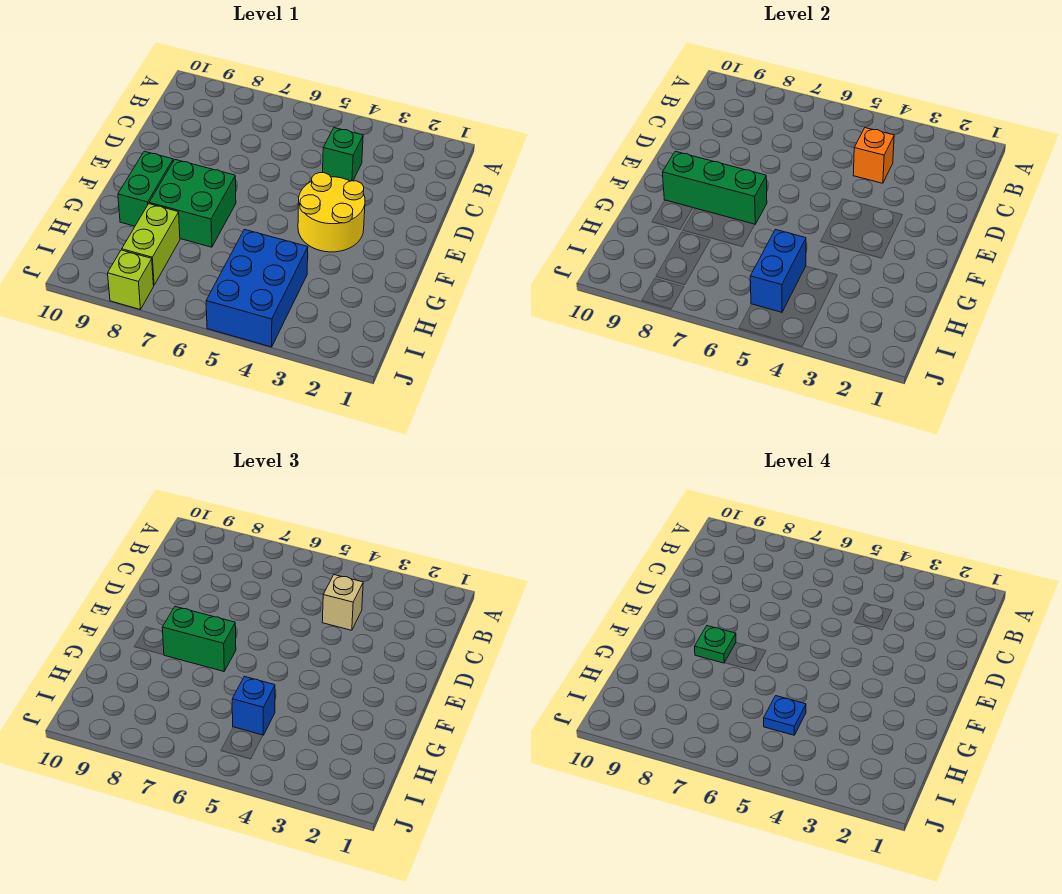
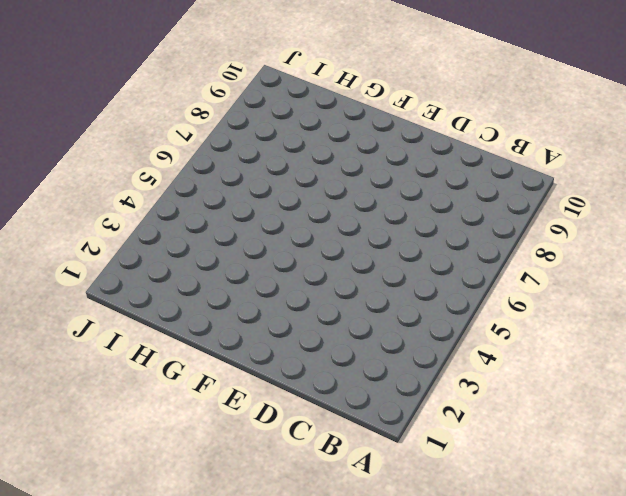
none -> green 1x1 brick [323,128,363,181]
none -> yellow 2x2 round brick [298,173,365,252]
none -> green 2x2 brick [149,160,236,247]

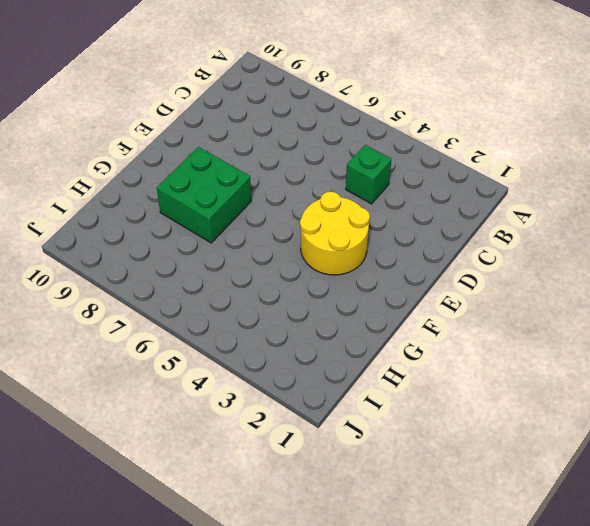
none -> green 1x2 brick [118,151,173,226]
none -> blue 2x3 brick [206,229,308,347]
none -> lime 1x2 brick [122,204,180,285]

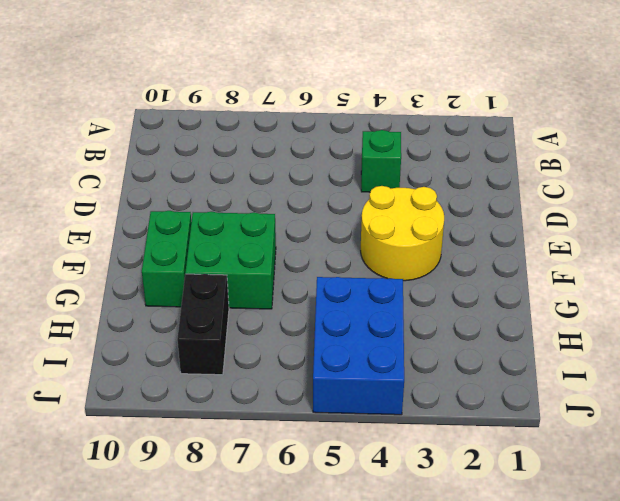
black 1x2 brick [177,274,229,375] -> lime 1x2 brick [122,204,180,285]
none -> lime 1x1 brick [108,250,154,310]
none -> orange 1x1 brick [853,128,894,183]
none -> green 1x3 brick [662,151,767,224]

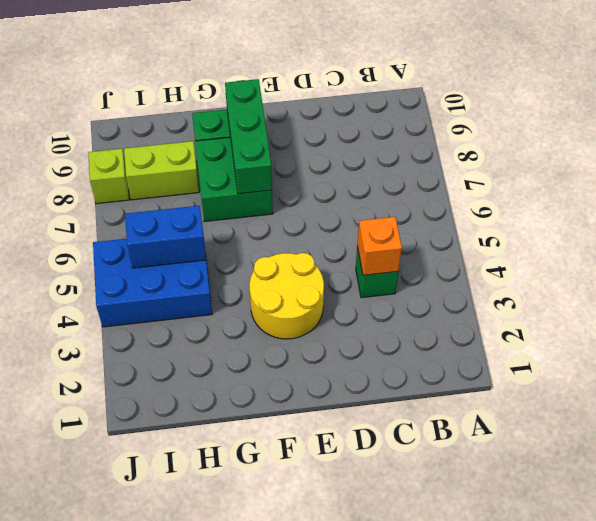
none -> tan 1x1 brick [322,575,363,630]
none -> green 1x2 brick [162,607,236,671]
none -> blue 1x1 brick [232,676,275,735]

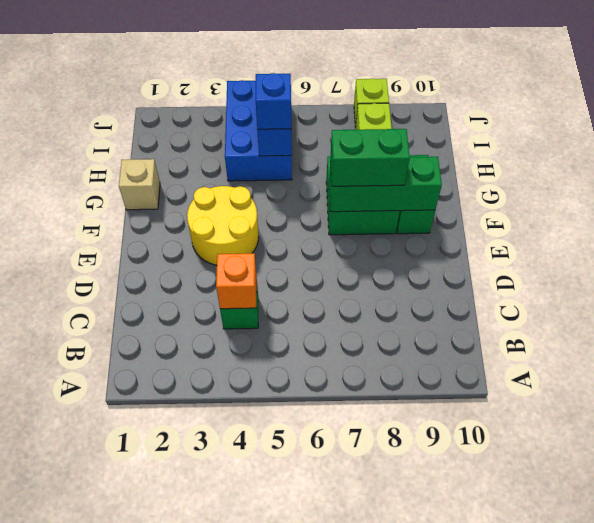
tan 1x1 brick [119,159,160,210] -> tan 1x1 brick moved to [322,575,363,630]
none -> green 1x1 plate [695,626,736,663]
none -> blue 1x1 plate [764,696,806,735]

